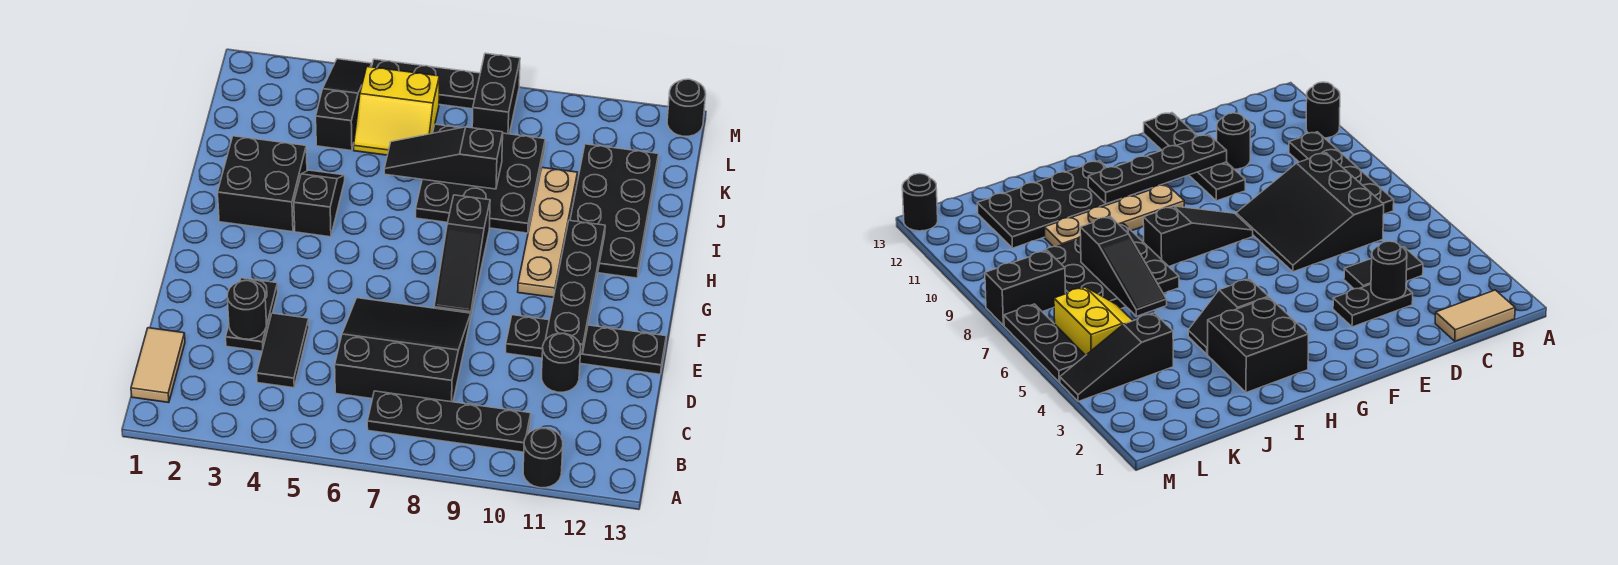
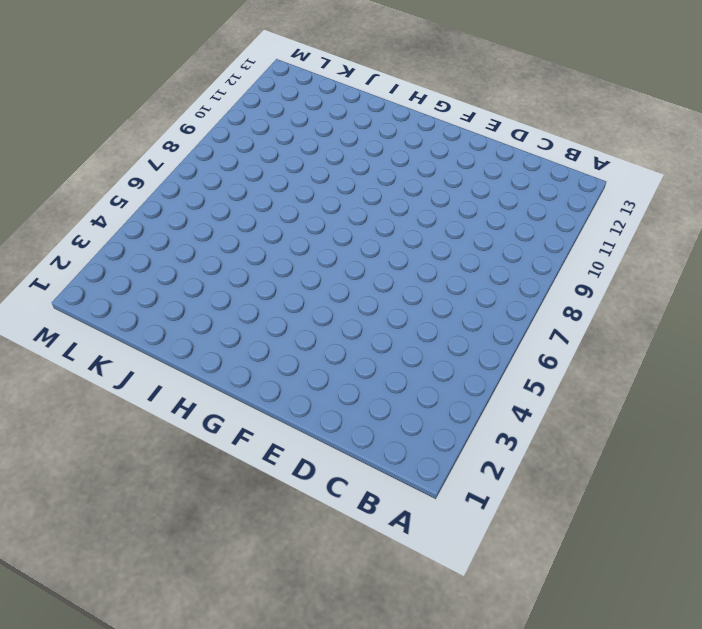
none -> black 1x1 round brick [523,428,563,488]
none -> tan 1x2 tile [131,328,185,403]
none -> black 1x4 plate [367,391,531,452]

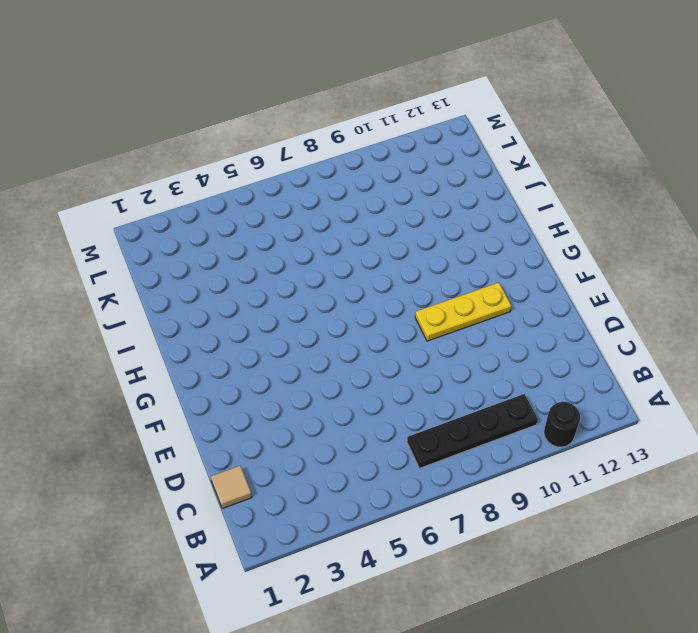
tan 1x1 tile [211,466,252,509] -> tan 1x2 tile [131,328,185,403]
yellow 1x3 plate [415,283,511,341] -> none
none -> black 1x2 tile [257,313,309,388]
none -> black 3x3 slope [335,298,471,402]
none -> black 1x2 plate [226,278,278,351]

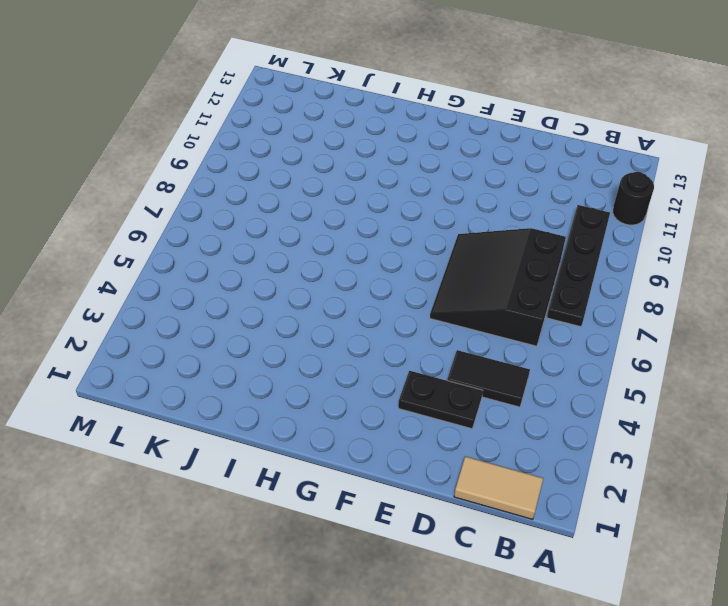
none -> black 1x1 round brick [542,333,581,392]
none -> black 1x4 plate [506,315,666,374]
none -> black 1x3 slope [434,195,490,315]

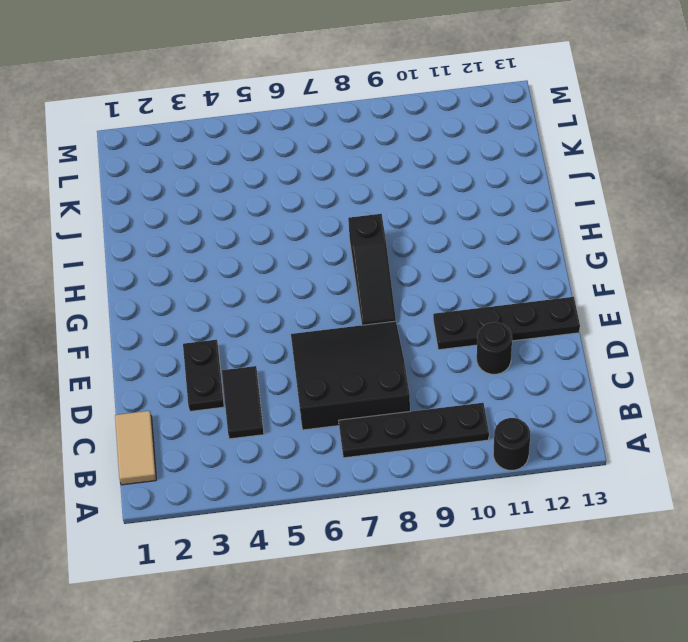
none -> tan 1x4 plate [518,167,577,297]
none -> black 2x2 brick [218,136,307,232]
none -> black 1x2 slope [294,170,345,237]

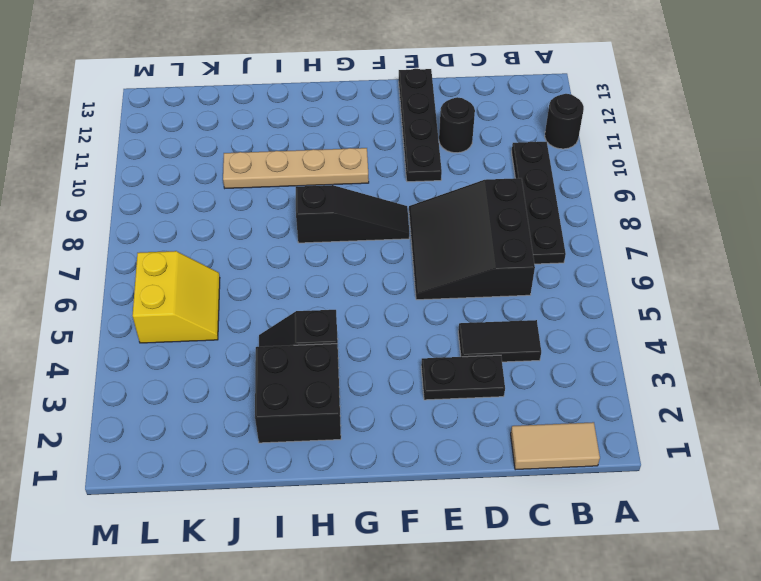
none -> black 2x4 plate [570,144,659,278]
none -> black 3x3 plate [416,124,545,233]
none -> black 1x3 slope [316,59,372,151]

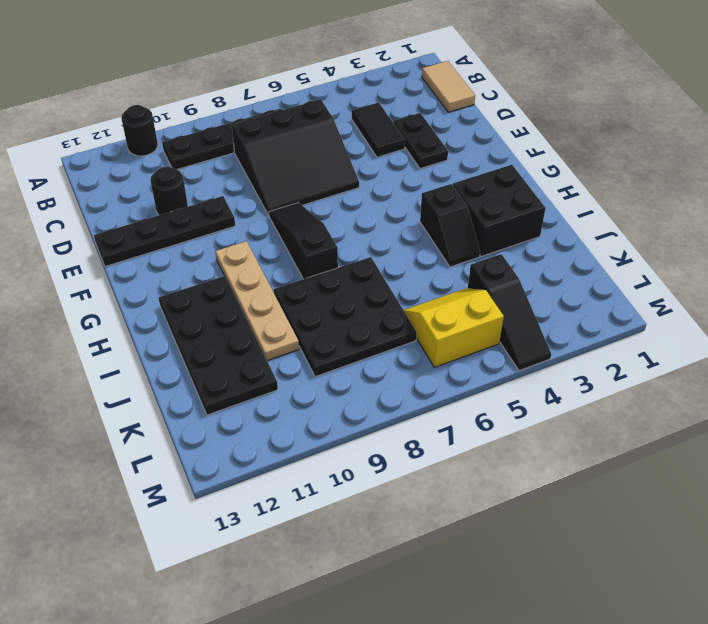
none -> black 1x2 brick [472,53,520,134]
none -> black 1x3 plate [372,59,480,109]
none -> black 1x1 round brick [667,79,706,136]

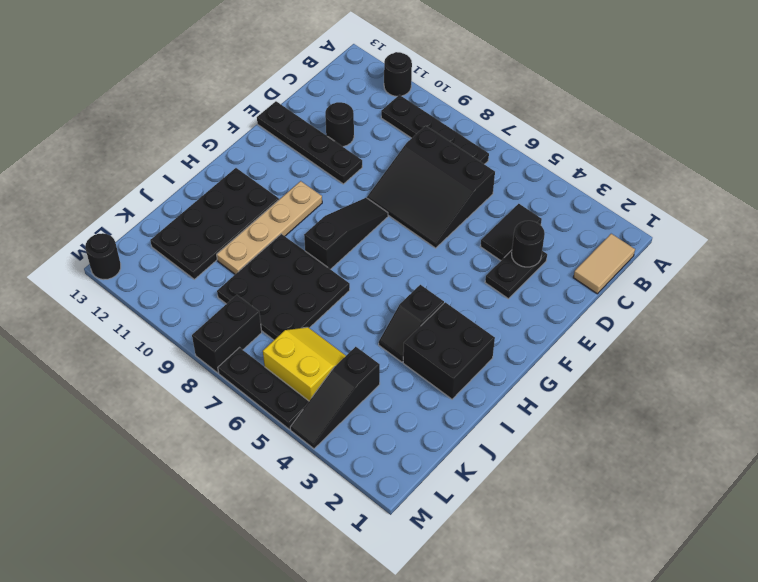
none -> black 1x4 plate [546,220,605,354]
none -> black 1x3 slope [384,127,503,189]

